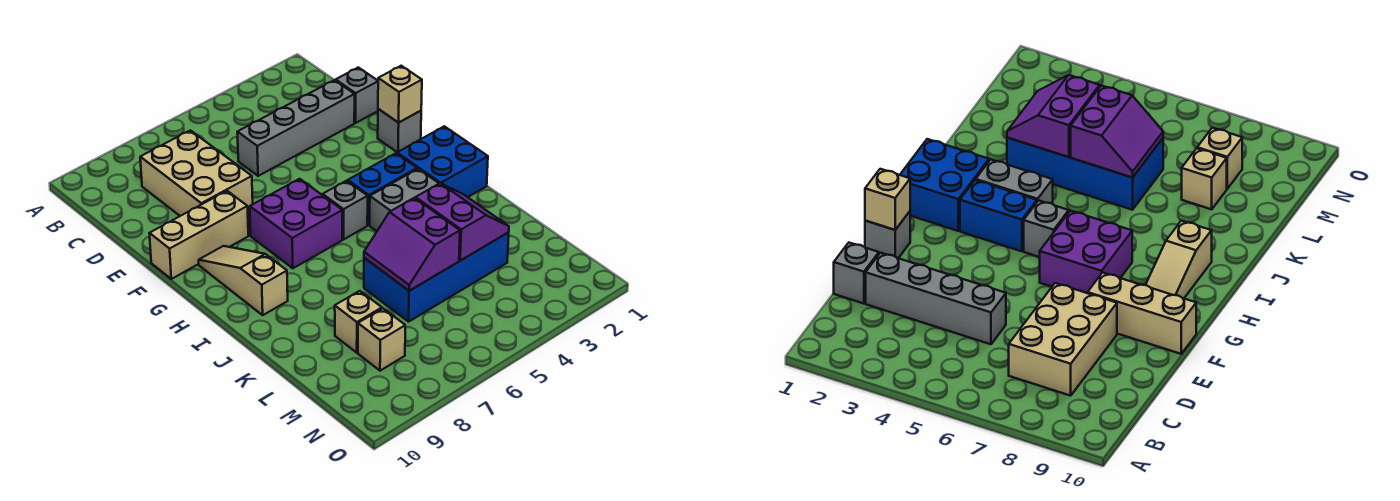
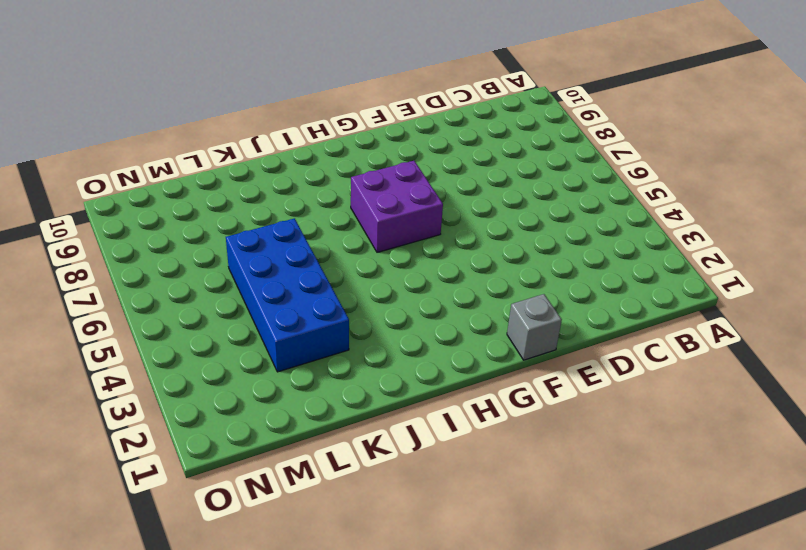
none -> tan 2x3 brick [140,130,253,216]
none -> grey 1x1 brick [336,67,378,123]
none -> grey 1x4 brick [237,80,355,176]

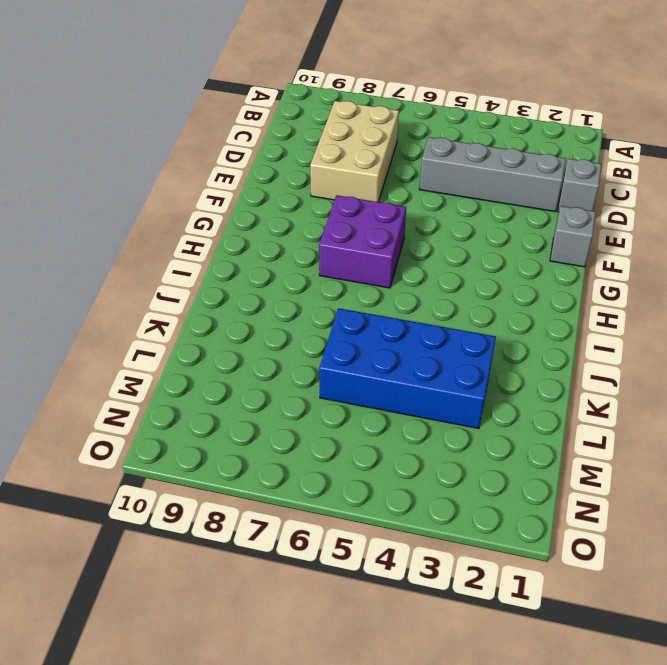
none -> tan 1x3 brick [149,191,248,279]
none -> tan 1x3 slope [199,246,288,315]
none -> blue 2x2 brick [397,126,488,197]

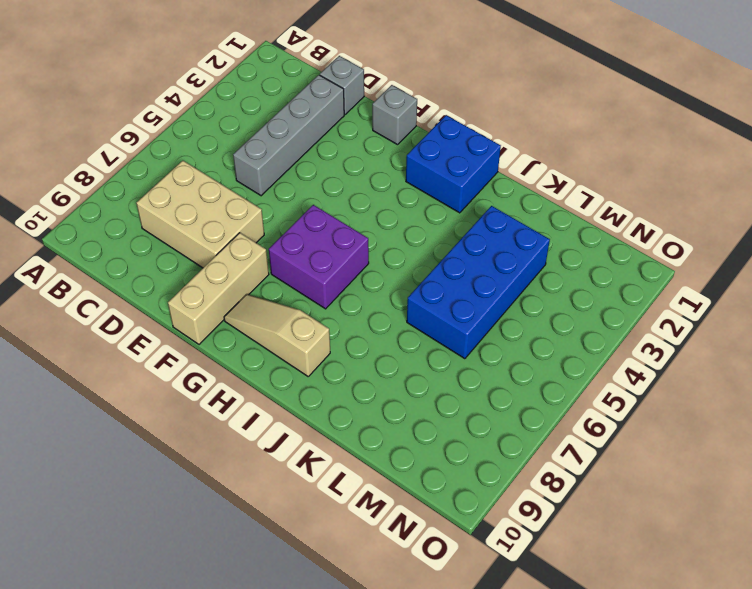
none -> blue 1x2 brick [348,153,417,225]
none -> grey 1x1 brick [323,181,368,239]
none -> grey 1x2 brick [370,169,439,231]

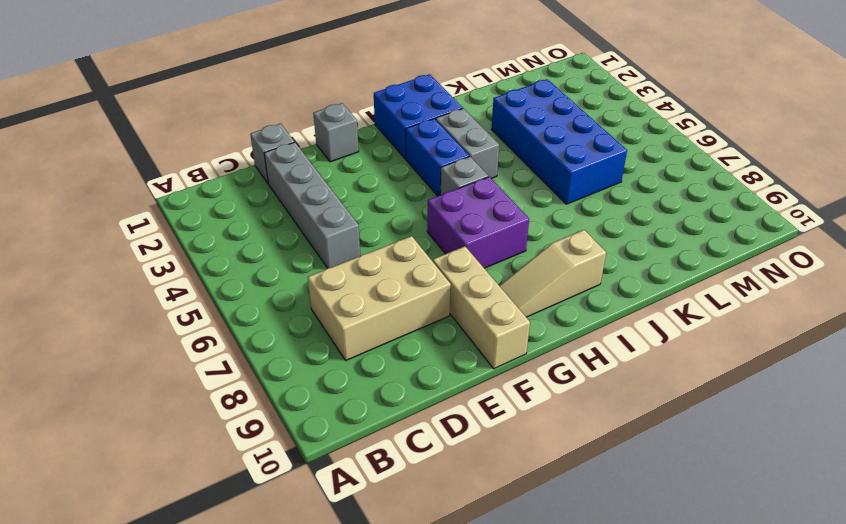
none -> tan 1x1 brick [335,291,382,353]
none -> tan 1x1 brick [358,309,405,371]
none -> tan 1x1 brick [378,66,422,123]

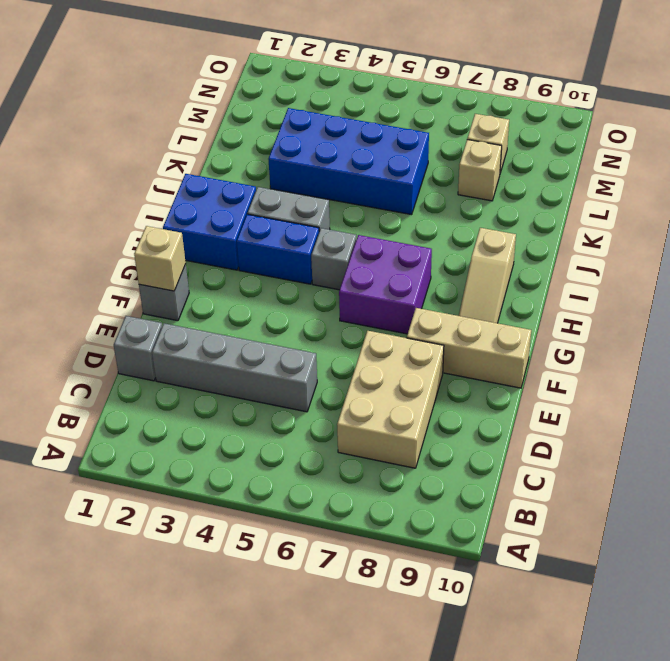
none -> purple 2x2 slope [416,183,509,261]
none -> purple 2x2 slope [364,198,460,291]

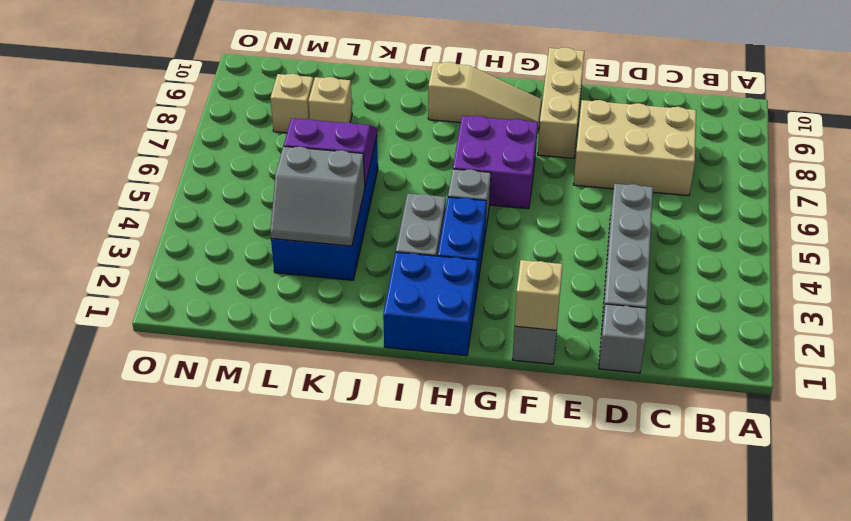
grey 2x2 slope [270,146,365,246] -> purple 2x2 slope [416,183,509,261]

